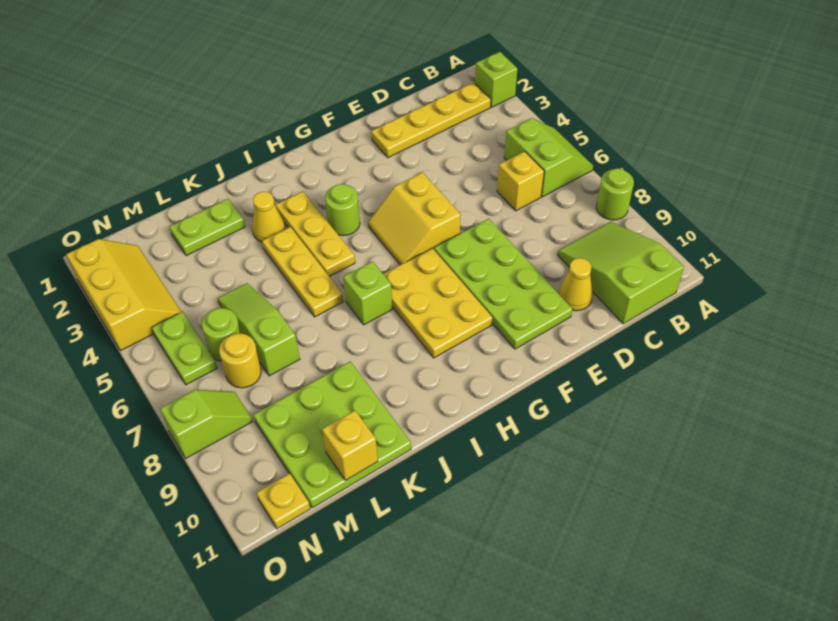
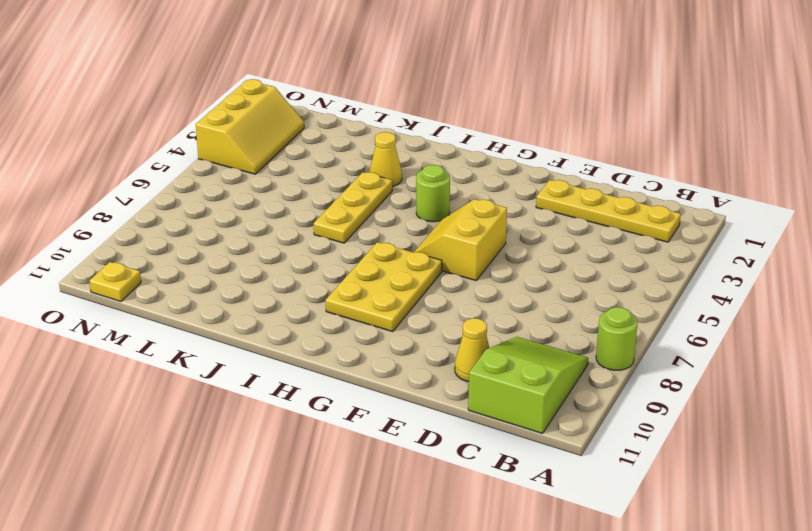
none -> lime 1x1 brick [475,52,518,107]
none -> lime 2x2 slope [504,118,593,197]
none -> yellow 1x1 brick [497,151,544,211]

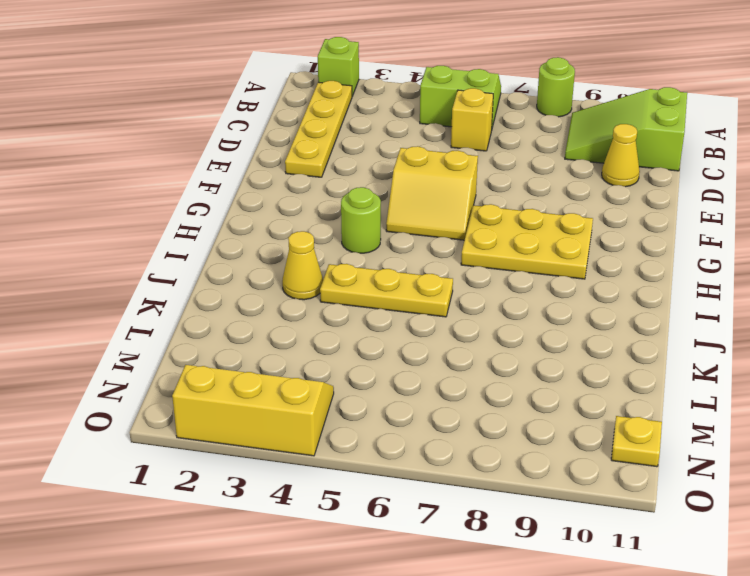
none -> lime 2x4 plate [434,219,572,349]
none -> yellow 1x3 plate [275,191,355,276]
none -> lime 1x1 brick [343,261,392,325]

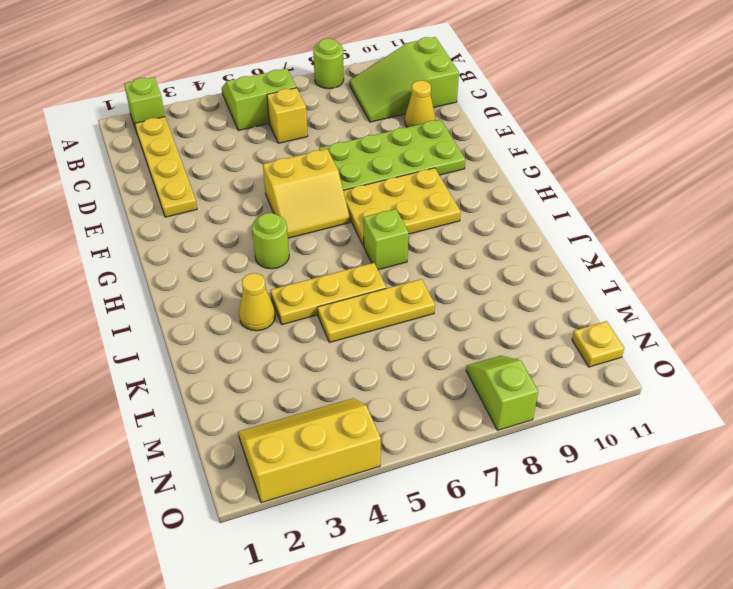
yellow 1x3 plate [318,279,435,342] -> yellow 1x3 plate moved to [275,191,355,276]
none -> lime 1x2 plate [170,199,245,256]
none -> lime 3x3 plate [253,362,411,508]
none -> lime 1x3 slope [218,283,300,376]

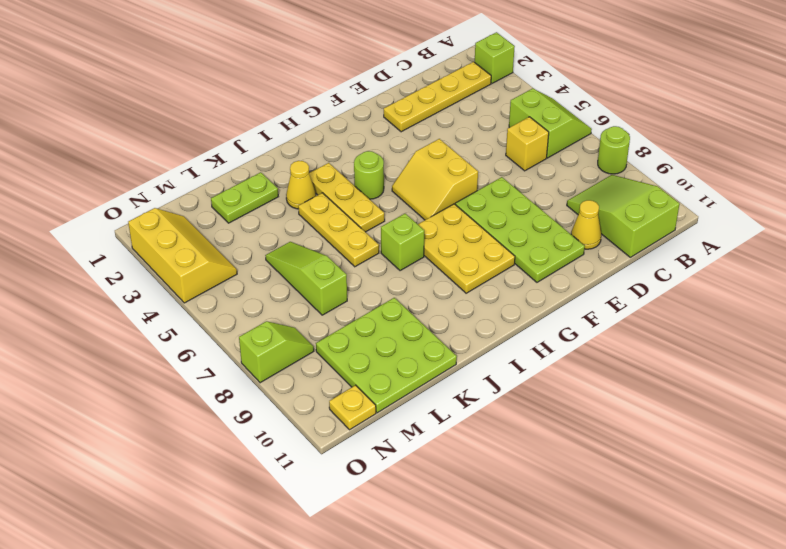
none -> lime 1x1 round brick [202,308,241,361]
none -> yellow 1x1 round brick [219,333,261,388]
none -> lime 1x2 plate [151,312,217,385]

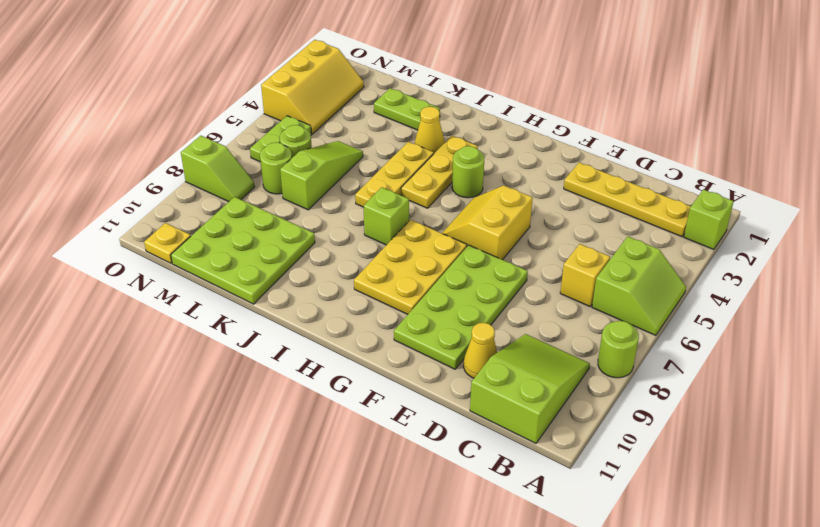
lime 1x1 round brick [260,142,292,194] -> yellow 1x1 round brick [219,333,261,388]
none -> yellow 1x1 brick [322,411,378,480]

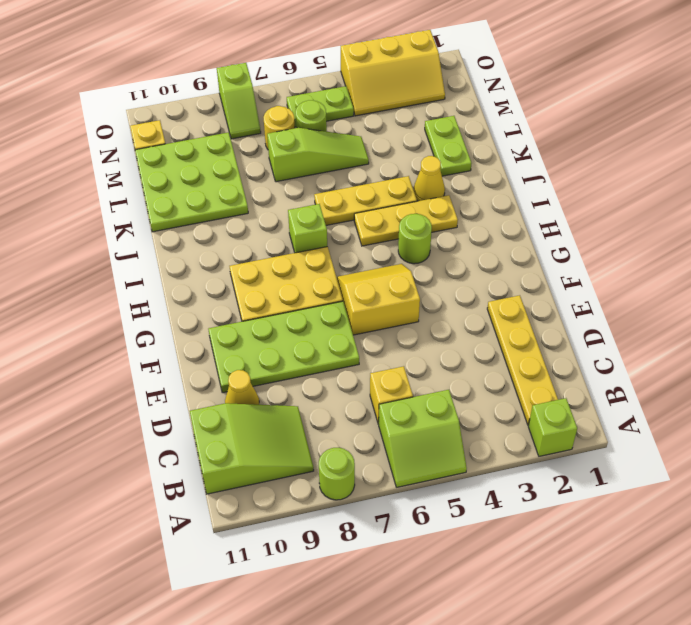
none -> yellow 1x1 brick [322,411,378,480]

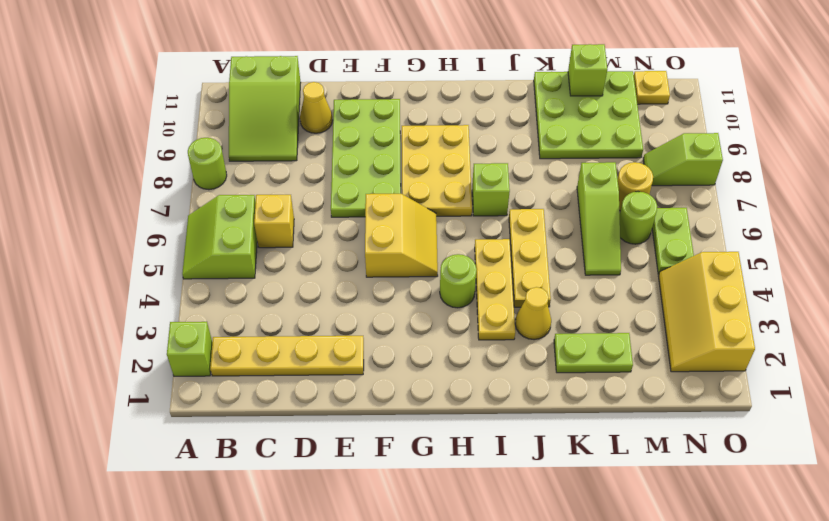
lime 1x1 brick [568,44,607,96] -> yellow 1x1 brick [322,411,378,480]

